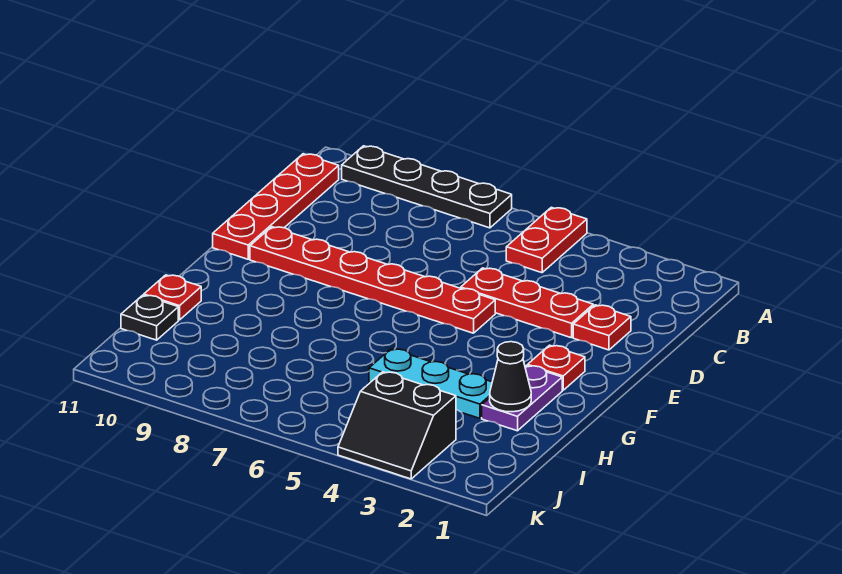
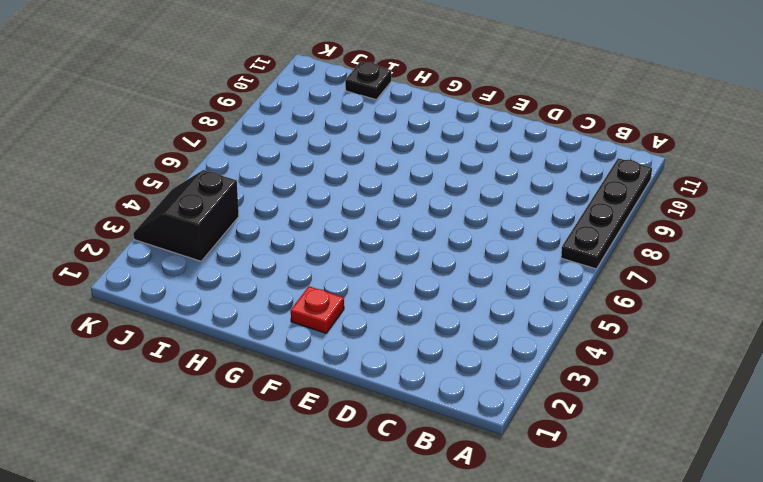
none -> red 1x2 plate [506,207,587,273]
none -> red 1x4 plate [213,154,339,259]
none -> red 1x1 plate [573,305,631,350]

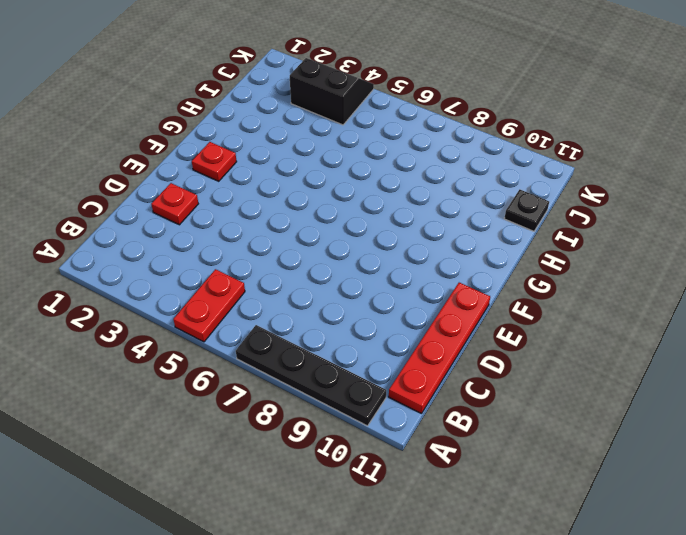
none -> red 1x3 plate [461,268,593,338]
none -> red 1x6 plate [250,227,495,333]
none -> purple 1x2 plate [482,366,562,431]

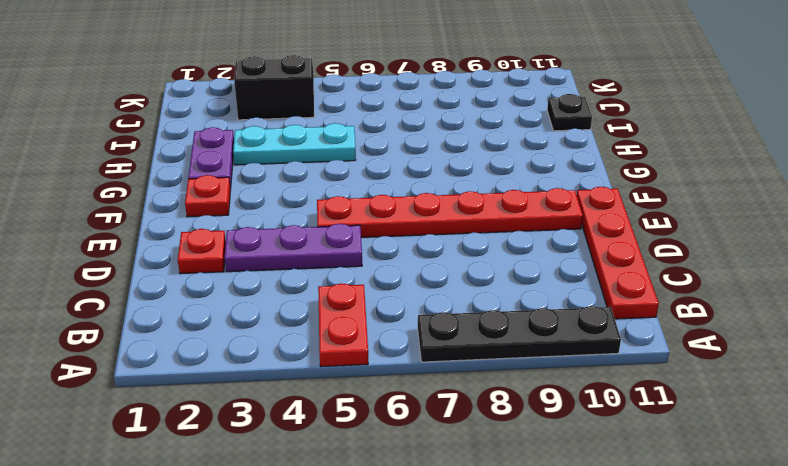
purple 1x3 plate [225,224,362,272] -> red 1x3 plate [461,268,593,338]
none -> red 1x1 plate [144,275,201,320]
none -> black 1x1 cone [490,342,531,412]

